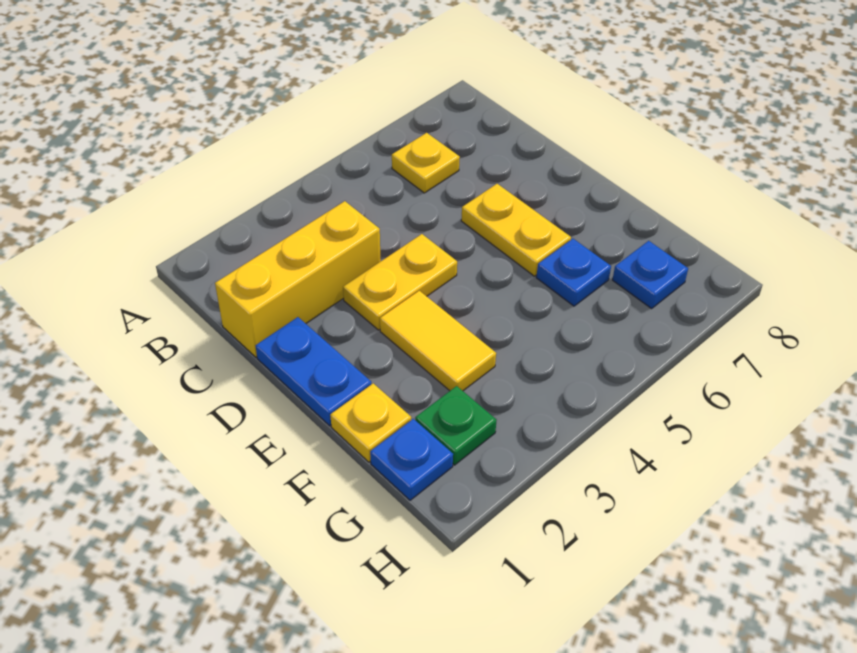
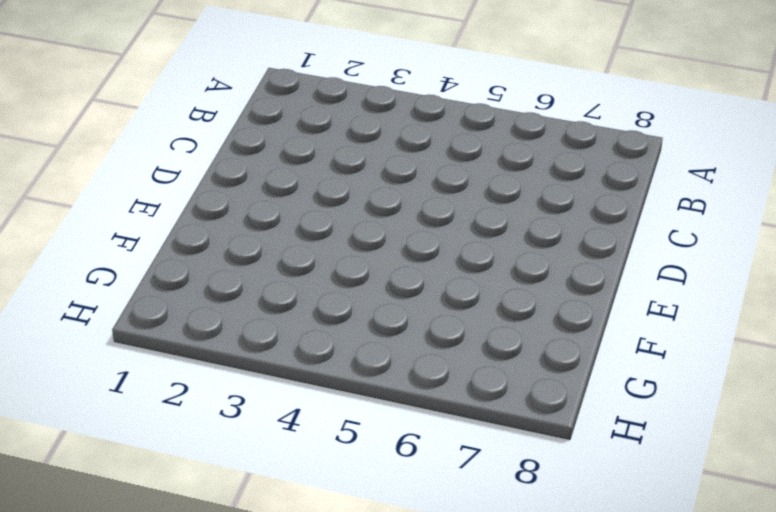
none -> yellow 1x1 plate [392,133,460,193]
none -> yellow 1x3 brick [215,201,381,357]

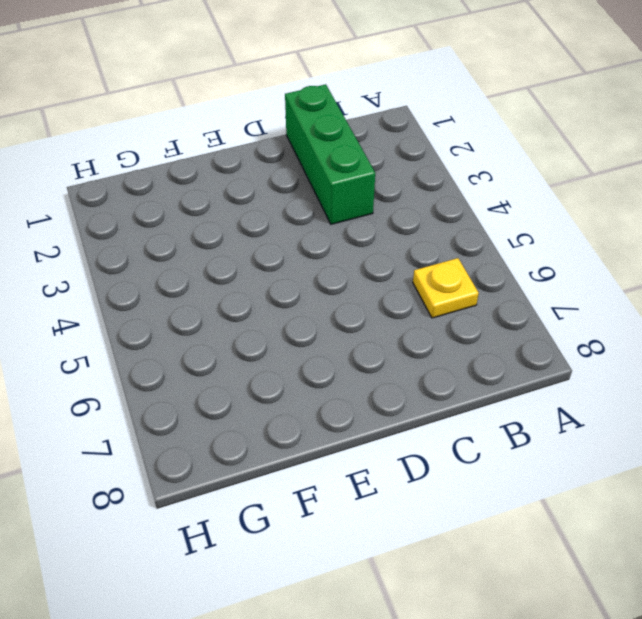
green 1x3 brick [285,84,375,224] -> yellow 1x3 brick [215,201,381,357]
none -> blue 1x2 plate [256,317,371,426]
none -> yellow 1x2 plate [343,234,457,330]

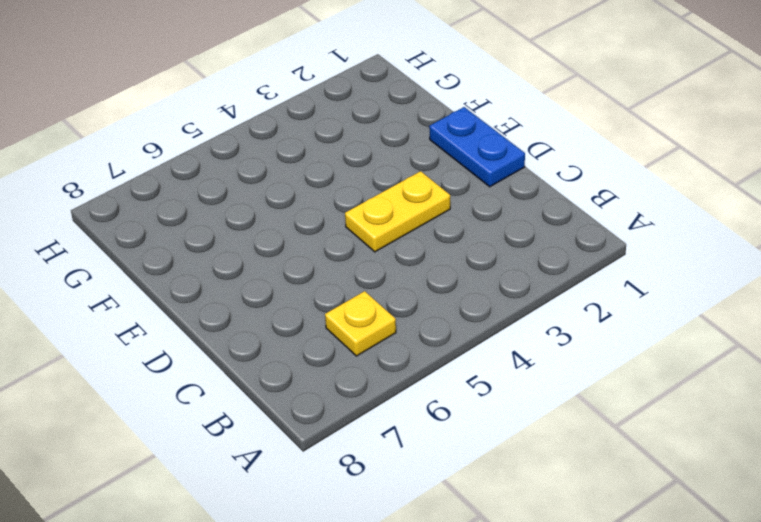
none -> yellow 1x3 brick [215,201,381,357]
none -> yellow 1x2 plate [461,184,571,276]

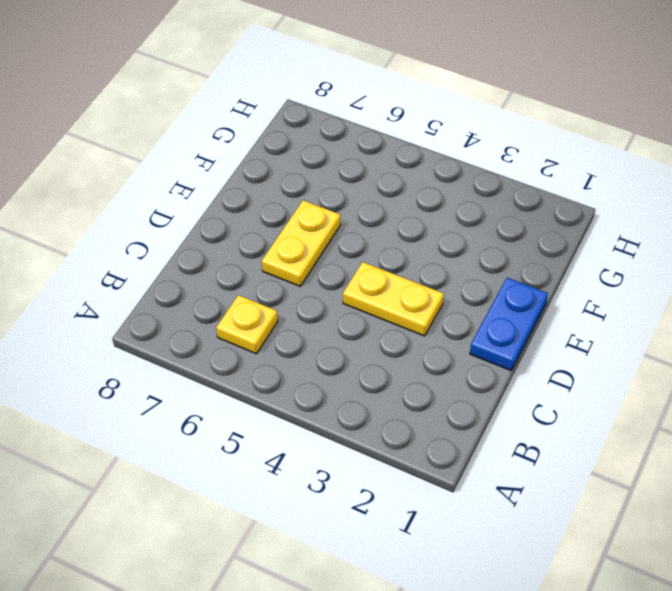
none -> yellow 1x3 brick [215,201,381,357]
none -> yellow 1x2 tile [380,291,496,391]

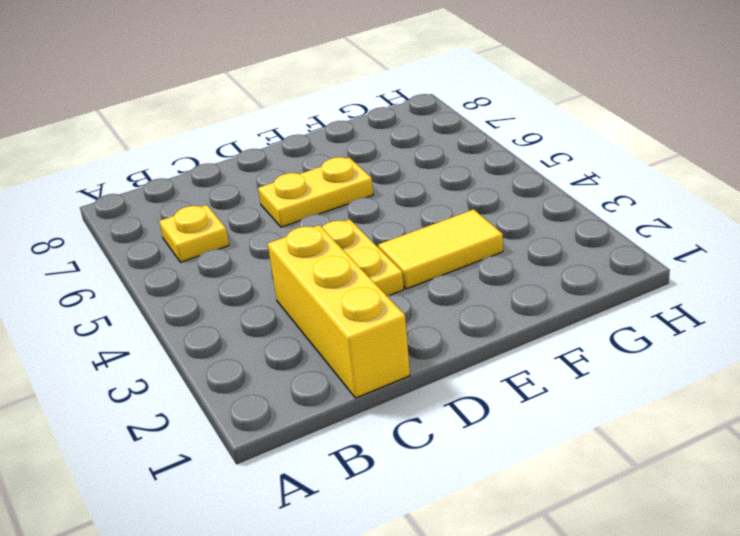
none -> blue 1x2 plate [256,317,371,426]
none -> yellow 1x1 plate [330,383,411,462]

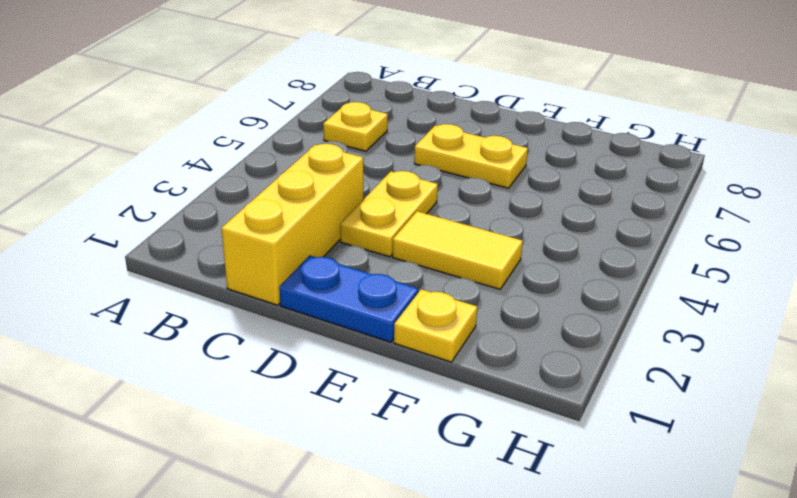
none -> blue 1x1 plate [536,239,611,306]
none -> blue 1x1 plate [370,419,453,500]

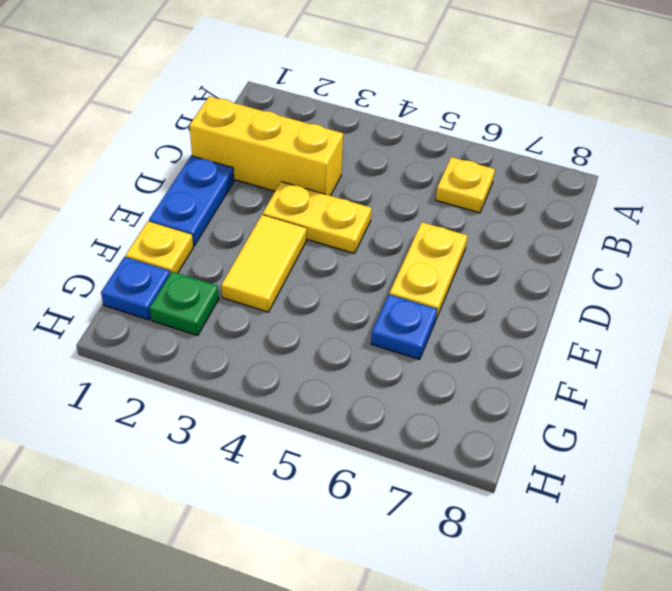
none -> blue 1x1 plate [613,241,688,308]

